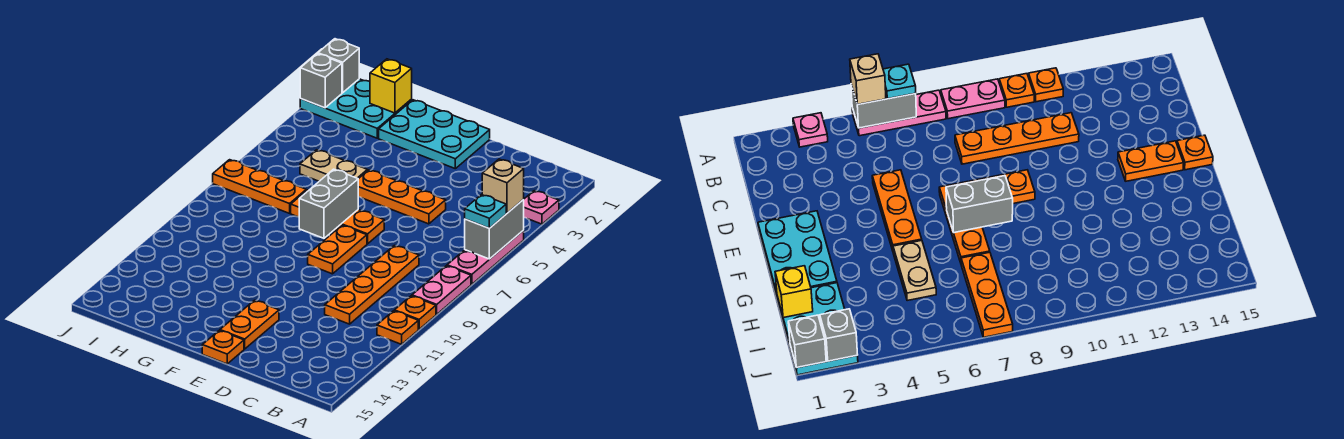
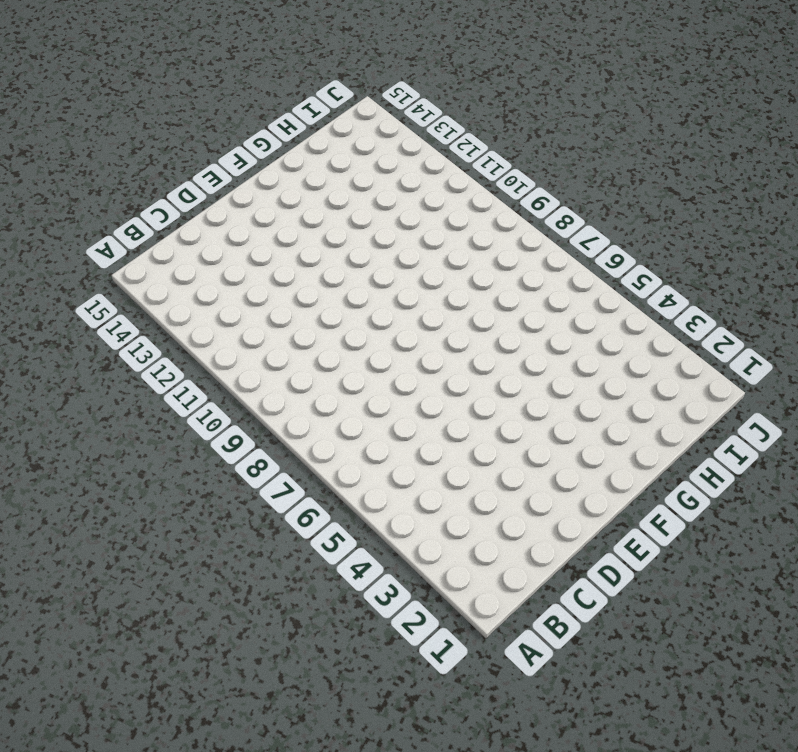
none -> pink 1x1 plate [524,191,559,224]
none -> pink 1x3 plate [447,230,524,284]
none -> pink 1x2 plate [412,266,471,314]

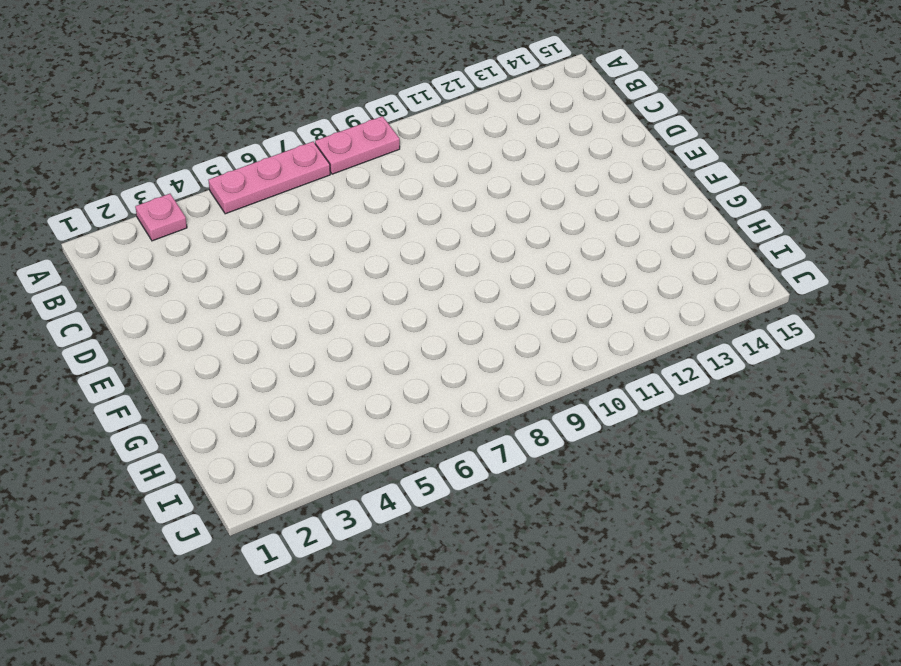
none -> orange 1x1 plate [394,296,436,329]
none -> orange 1x1 plate [377,311,418,344]
none -> orange 1x4 plate [325,245,419,324]

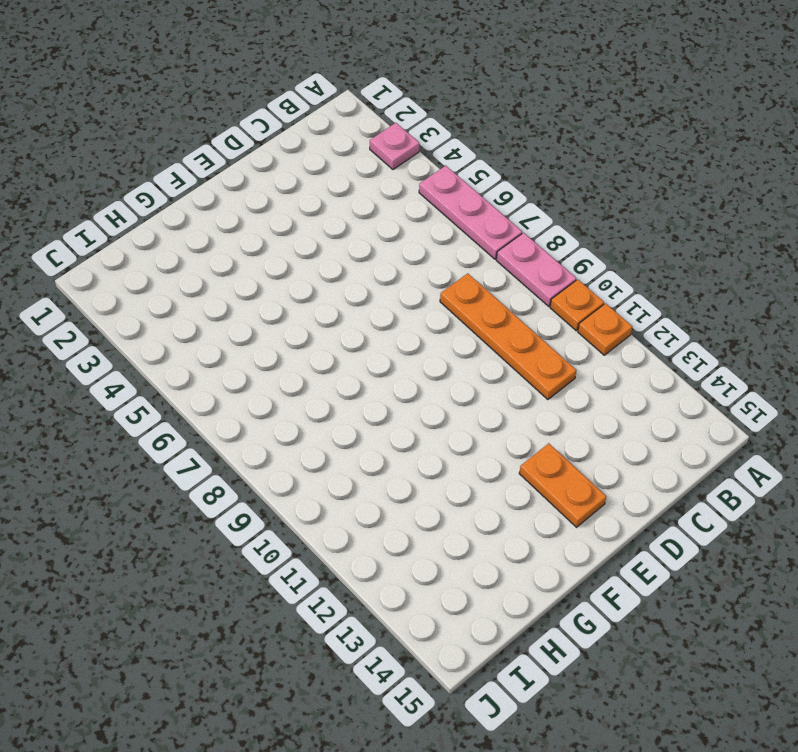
none -> orange 1x3 plate [358,170,446,224]
none -> cyan 2x3 plate [379,100,490,169]
none -> orange 1x3 plate [291,190,384,244]

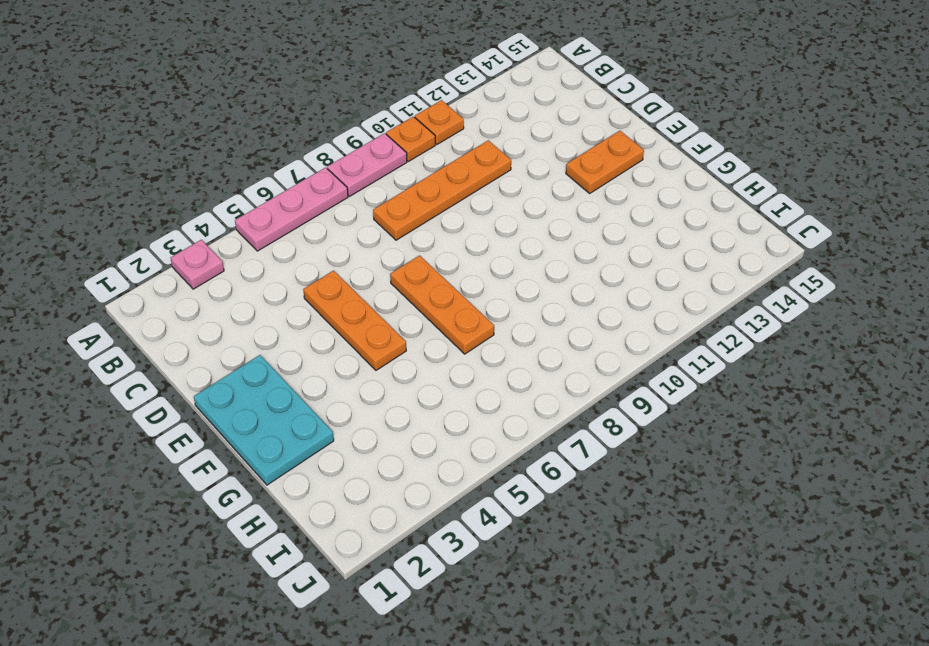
none -> orange 1x2 plate [308,225,367,274]
none -> orange 1x1 plate [202,330,244,364]
none -> tan 1x2 plate [300,150,367,181]

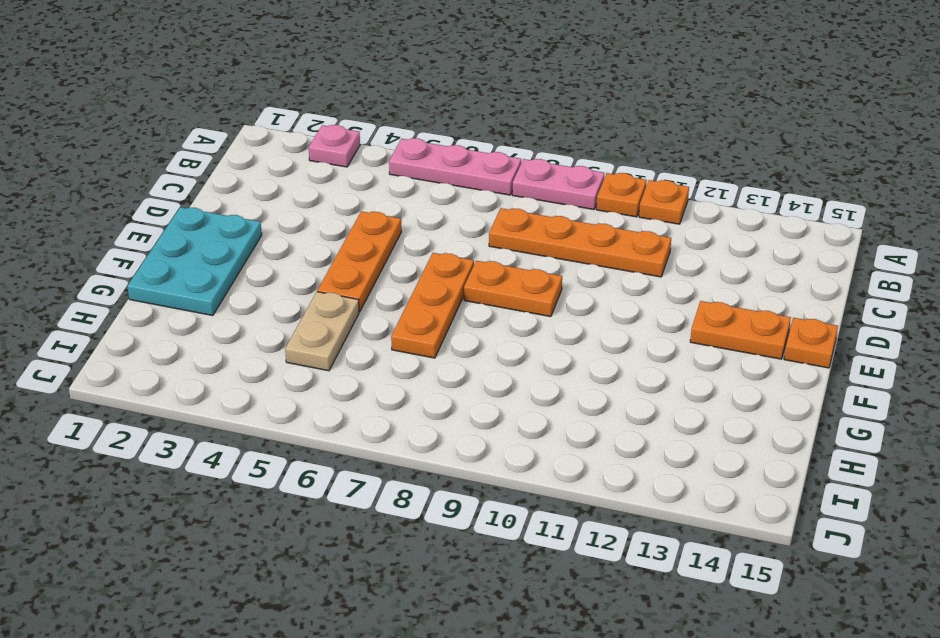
none -> cyan 2x3 plate [300,79,412,138]
none -> orange 1x3 plate [213,160,306,213]
none -> grey 1x2 brick [465,200,524,259]

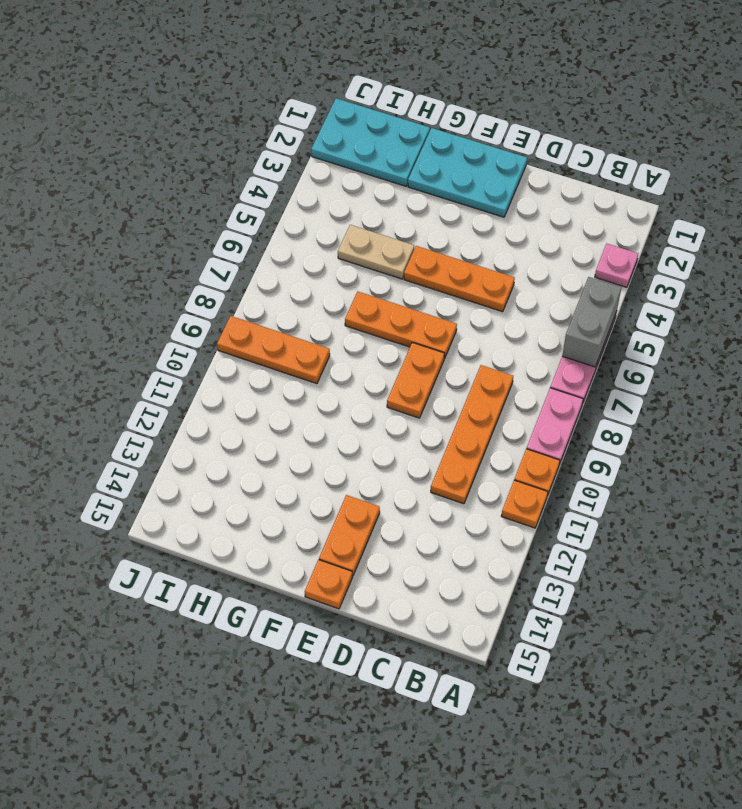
orange 1x3 plate [217,316,330,384] -> orange 1x3 plate moved to [213,160,306,213]
none -> grey 1x2 brick [299,169,358,238]
none -> yellow 1x1 brick [370,59,412,113]
none -> grey 1x1 brick [318,39,359,93]

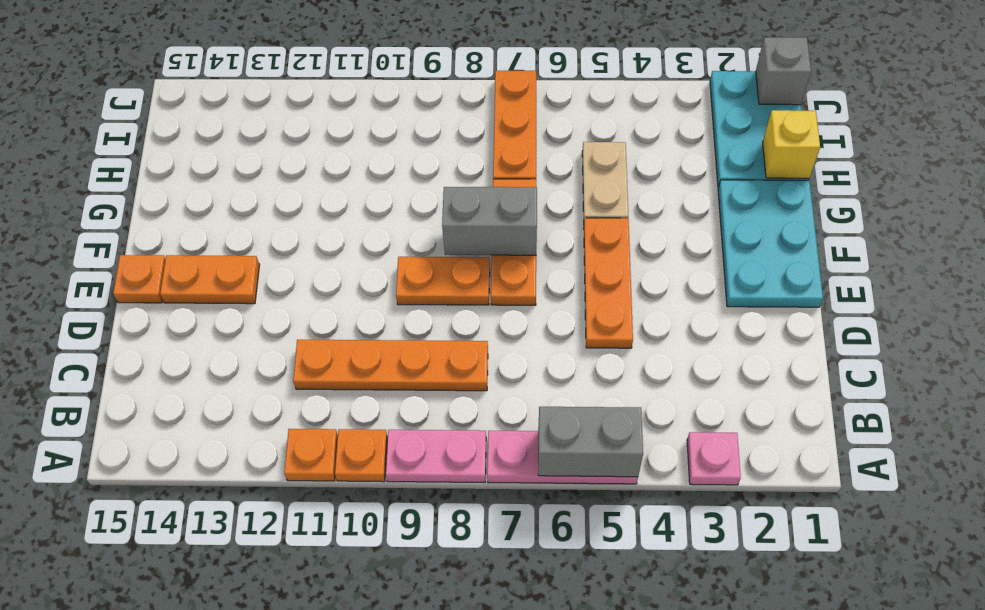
none -> grey 1x1 brick [300,54,342,108]
none -> tan 1x1 brick [482,159,524,213]
none -> cyan 1x1 plate [465,195,506,228]

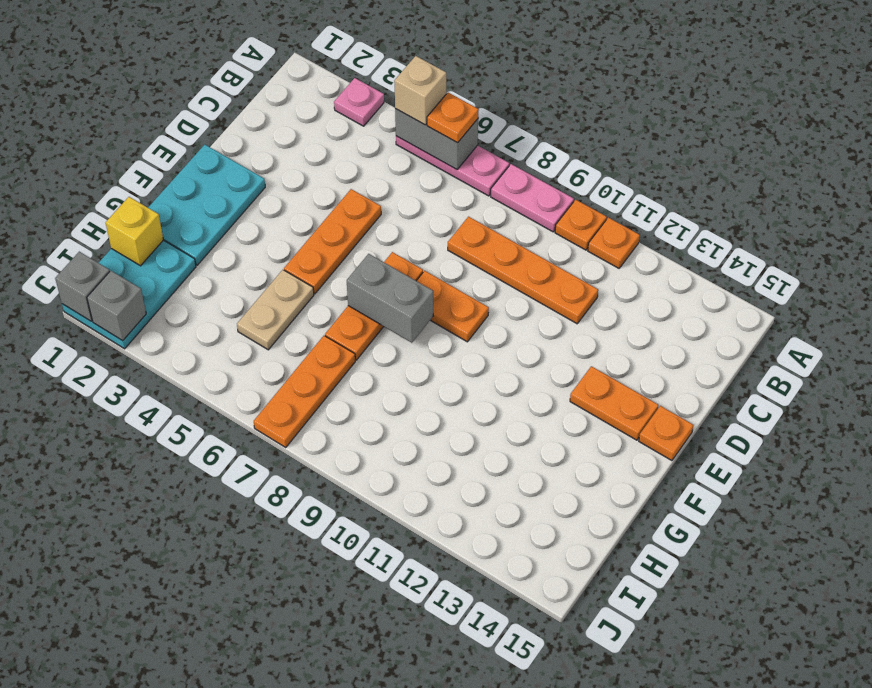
orange 1x1 plate [427,93,479,143] -> cyan 1x1 plate [465,195,506,228]

